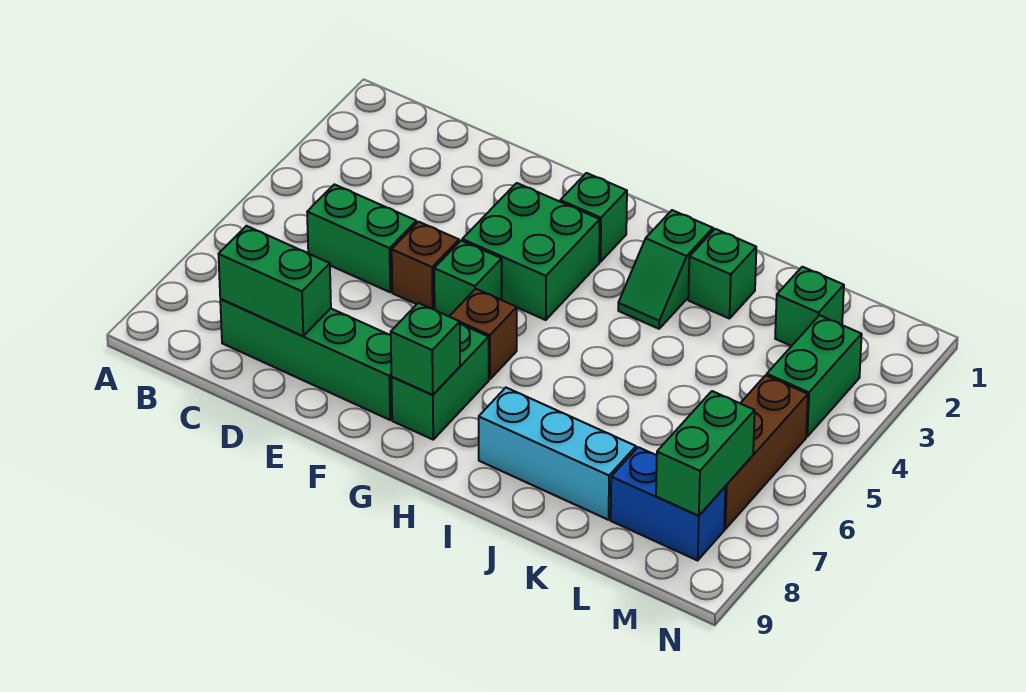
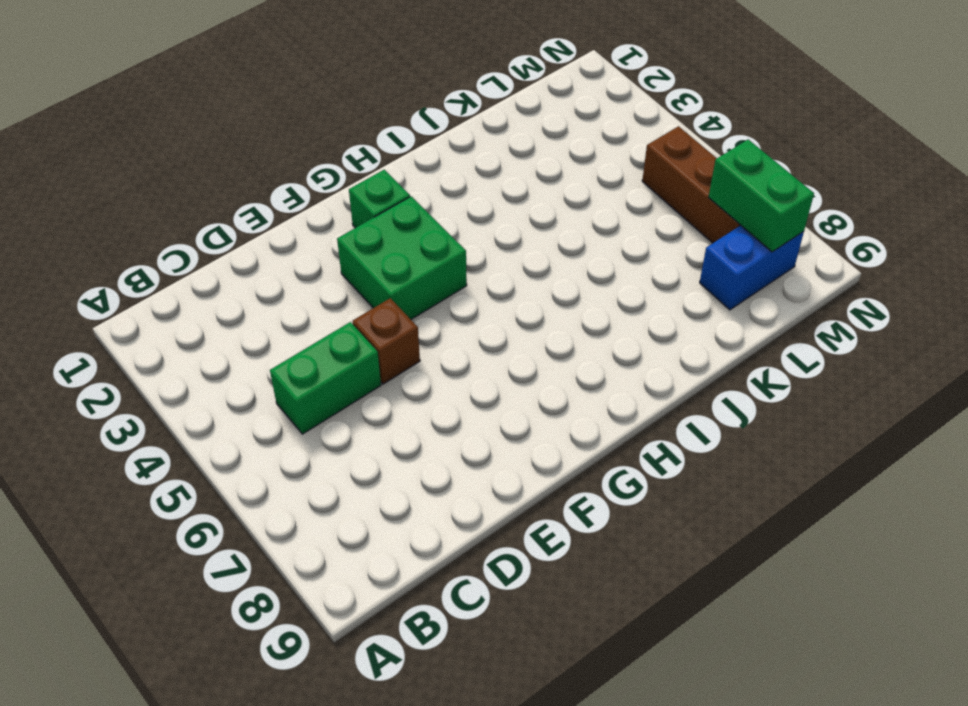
none -> green 1x4 brick [220,299,392,420]
none -> green 1x1 brick [434,241,502,316]
none -> brown 1x1 brick [449,289,517,379]

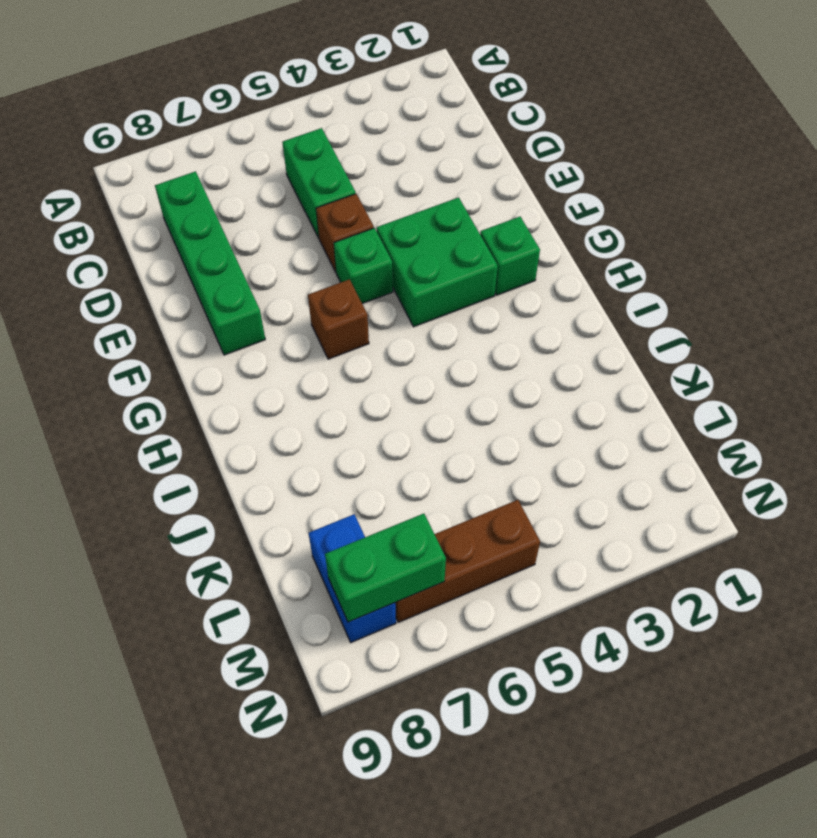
none -> green 1x2 brick [392,324,489,440]
none -> green 1x2 slope [618,210,713,329]
none -> cyan 1x3 brick [479,388,636,520]

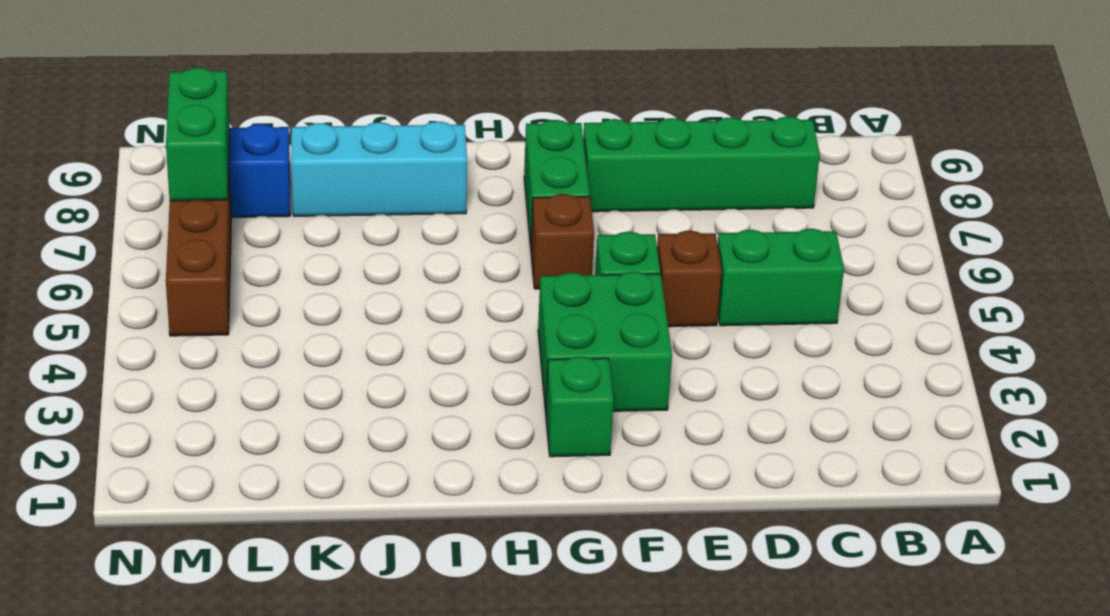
none -> green 1x2 slope [618,210,713,329]
none -> green 1x1 brick [688,229,756,319]
none -> green 1x1 brick [775,267,844,346]

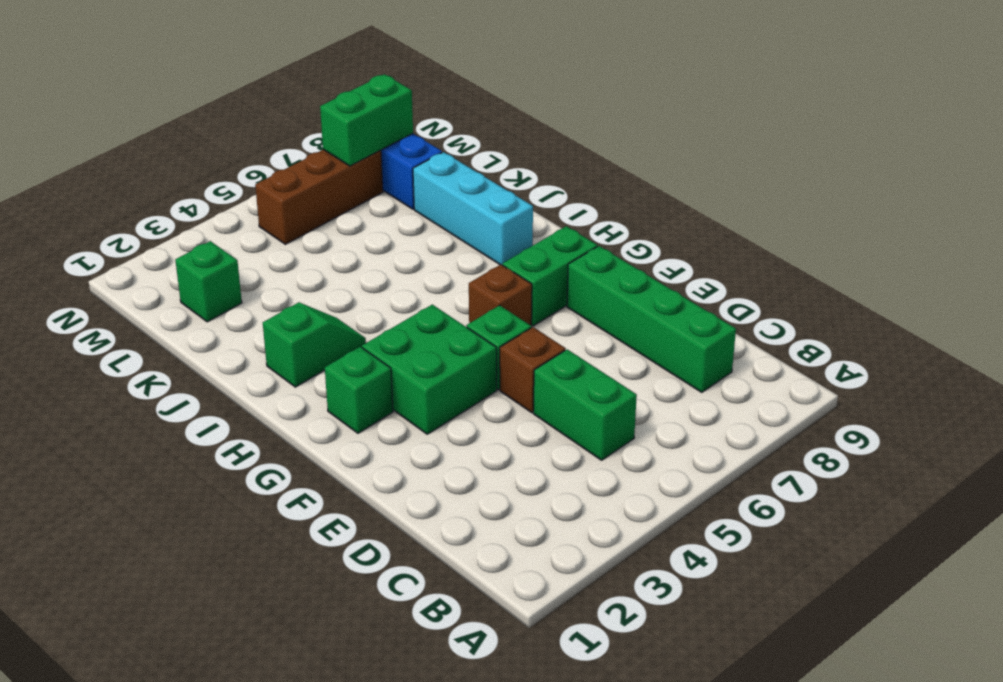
none -> green 1x1 brick [688,229,756,319]
none -> green 1x2 brick [767,315,862,436]
none -> green 1x2 brick [219,226,331,336]

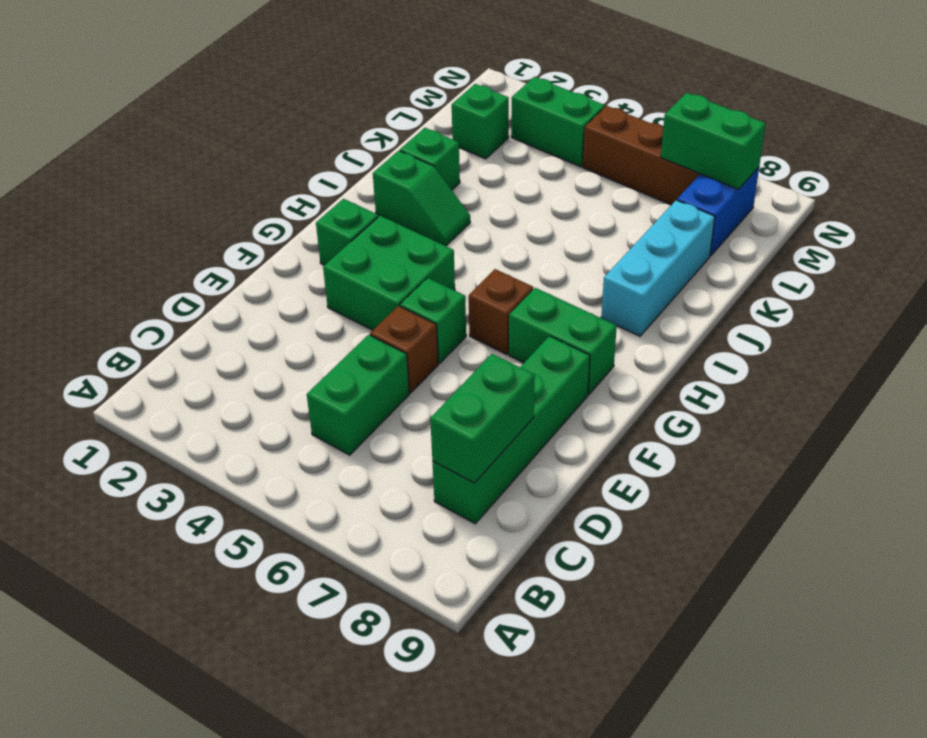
none -> green 1x1 brick [391,303,460,395]

